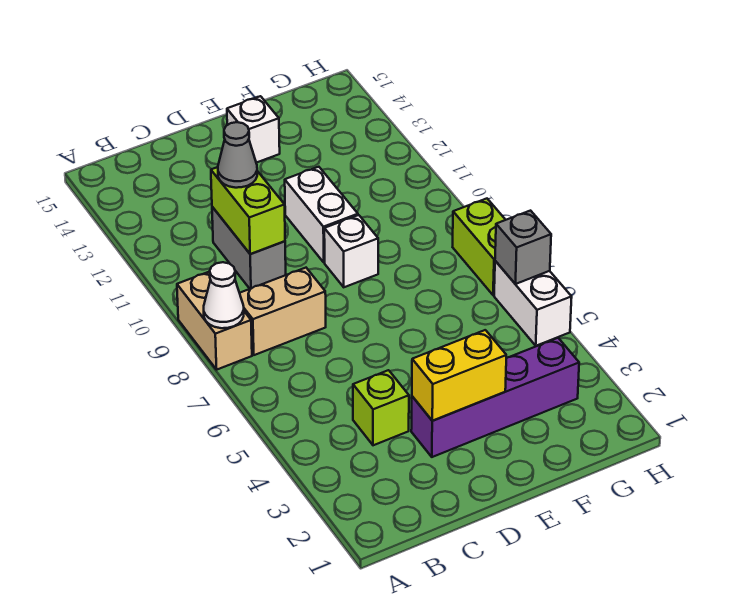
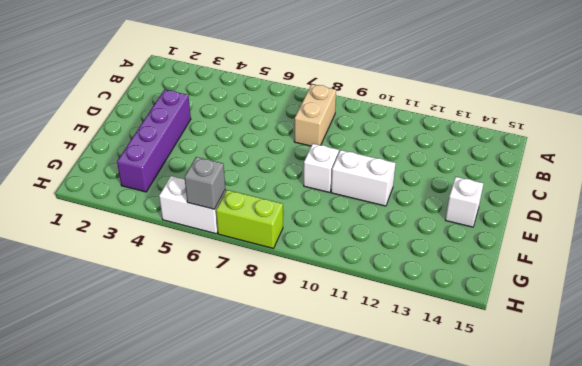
none -> tan 1x2 brick [177,272,252,369]
none -> lime 1x1 brick [353,370,409,445]
none -> grey 1x2 brick [212,207,286,289]

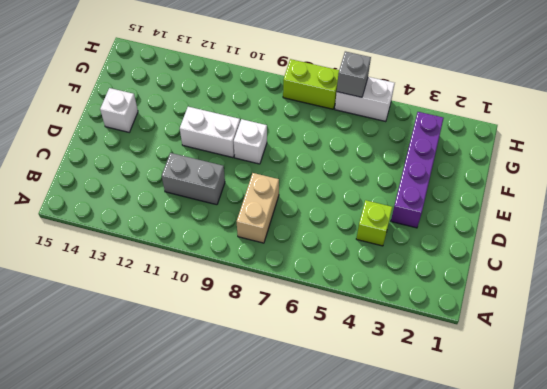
none -> tan 1x2 brick [177,272,252,369]
none -> white 1x1 cone [204,262,244,328]
none -> lime 1x2 brick [211,167,285,254]

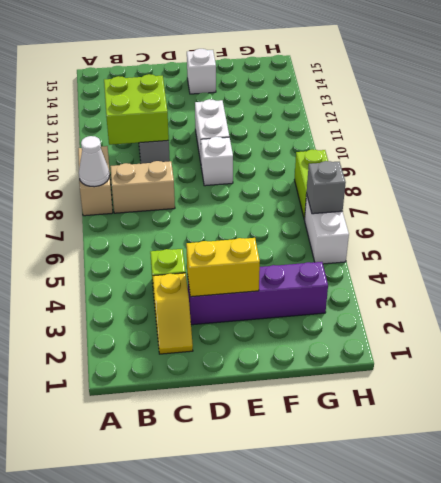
lime 2x2 brick [104,74,169,145] -> lime 1x2 brick [211,167,285,254]
yellow 1x2 slope [153,273,193,354] -> none
none -> grey 1x1 cone [218,122,257,188]

